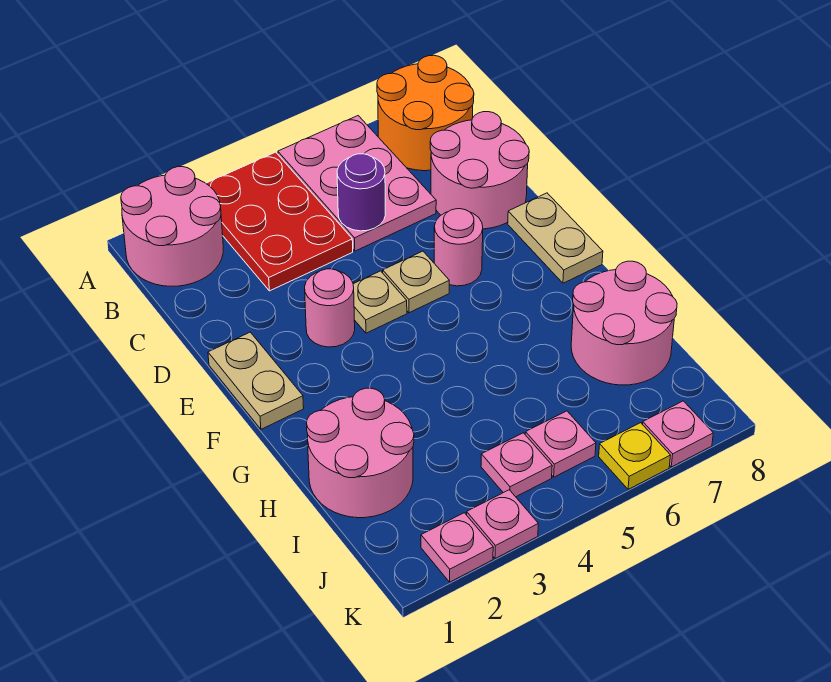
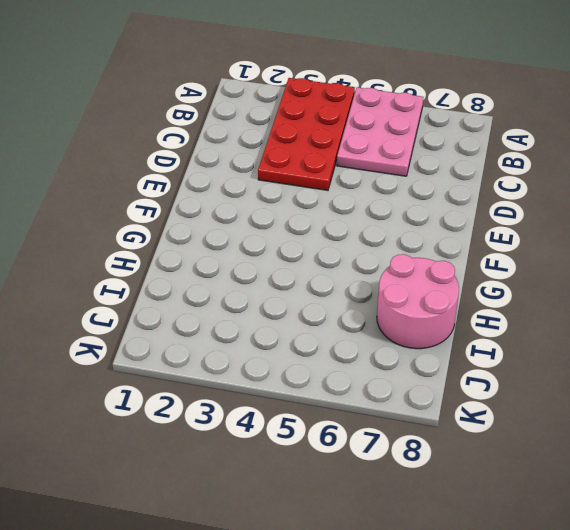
red 2x4 plate [258,78,355,190] -> red 2x3 plate [206,152,353,291]
none -> pink 2x2 round brick [121,167,223,286]
none -> orange 2x2 round brick [377,55,474,171]
none -> pink 2x2 round brick [430,112,529,229]

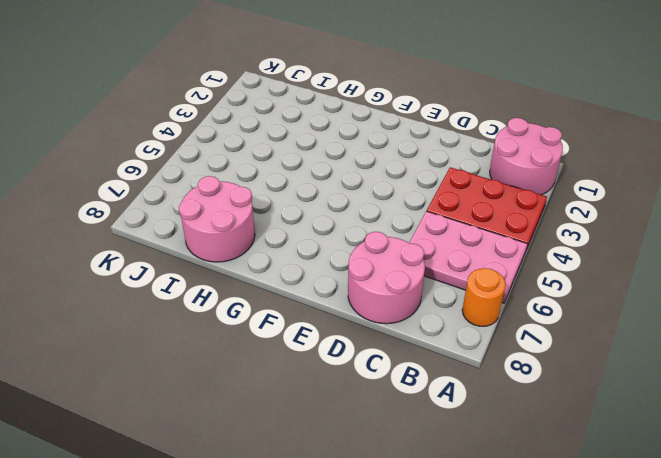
orange 1x1 round brick [462,268,506,326] -> orange 2x2 round brick [377,55,474,171]
none -> tan 1x2 plate [208,332,304,429]
none -> pink 1x1 round brick [305,269,355,347]
none -> tan 1x1 plate [353,271,407,333]

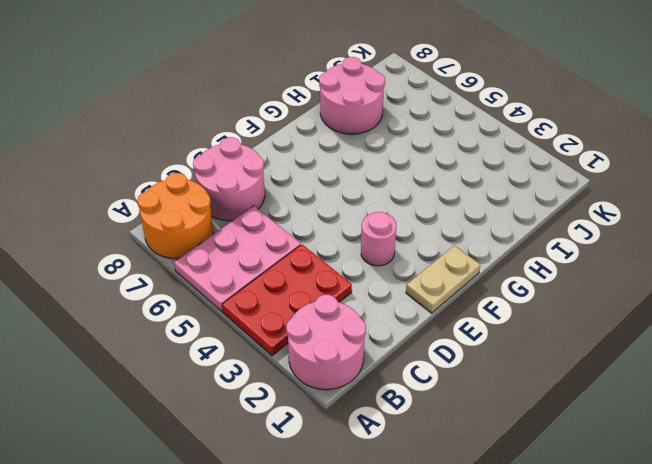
none -> tan 1x1 plate [353,271,407,333]
none -> tan 1x1 plate [383,251,449,313]
none -> pink 1x1 round brick [434,209,483,286]

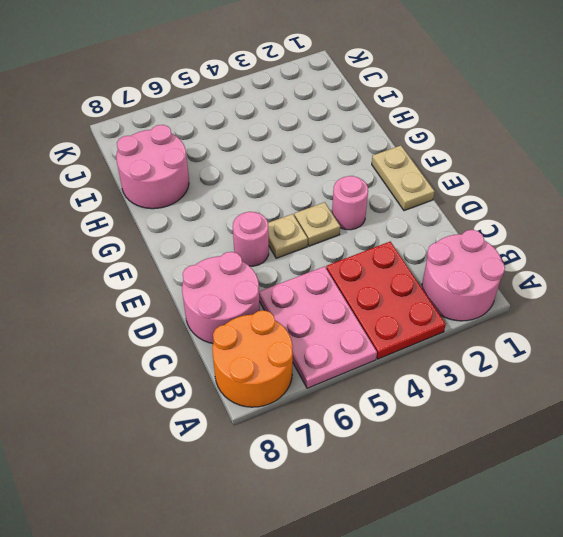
none -> tan 1x2 plate [508,193,603,283]
none -> pink 2x2 round brick [306,388,414,518]
none -> pink 1x1 plate [481,433,552,497]

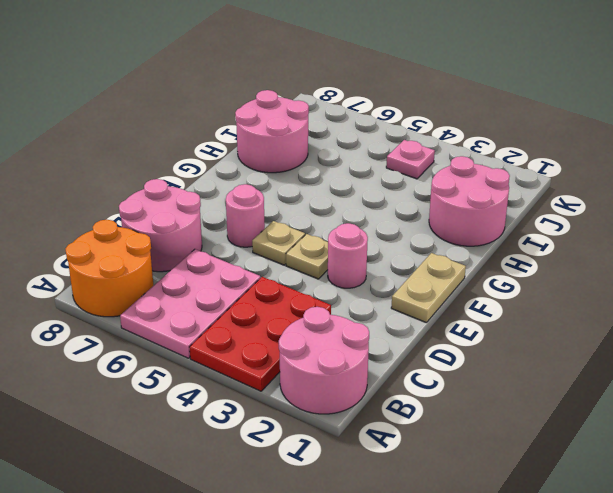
none -> tan 1x2 plate [508,193,603,283]
none -> pink 1x1 plate [525,411,596,477]
none -> pink 1x1 plate [421,513,493,582]

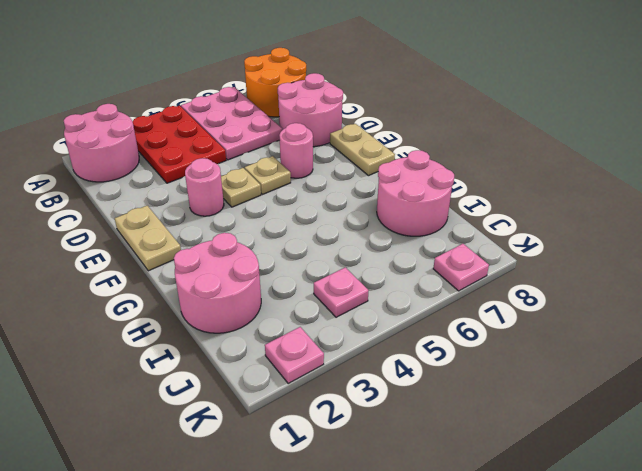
none -> pink 1x1 plate [525,411,596,477]
none -> pink 1x1 plate [467,490,538,559]
none -> yellow 1x1 plate [599,423,671,489]

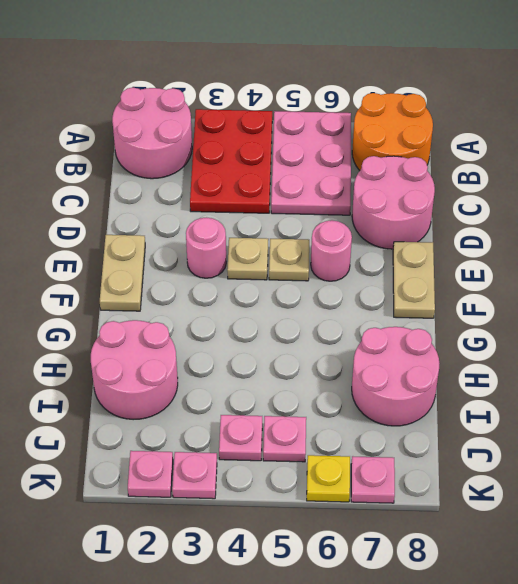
none -> purple 1x1 round brick [337,154,385,231]

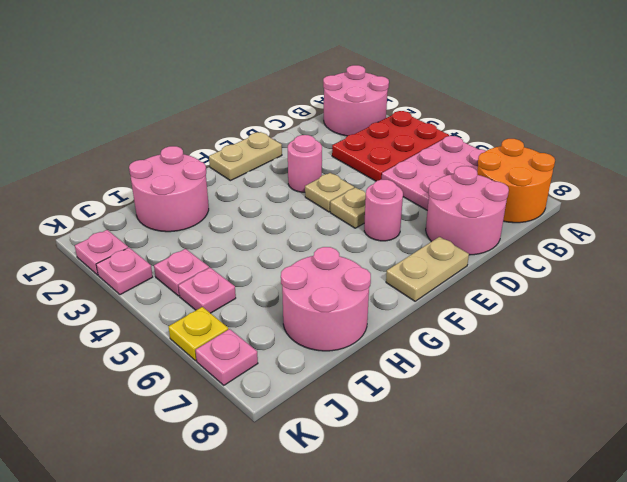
none -> purple 1x1 round brick [337,154,385,231]

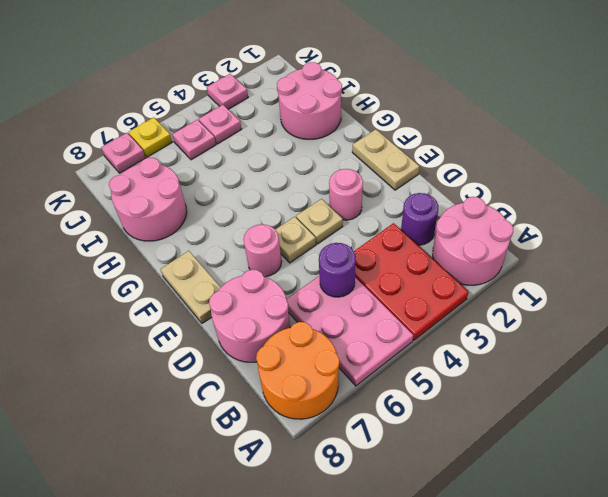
purple 1x1 round brick [401,193,438,245] -> none
none -> pink 1x1 plate [421,513,493,582]

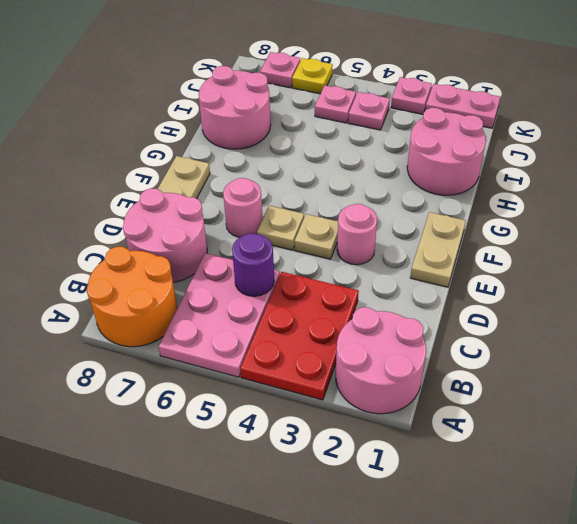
pink 1x2 plate [425,84,500,128] -> pink 1x1 plate [421,513,493,582]

